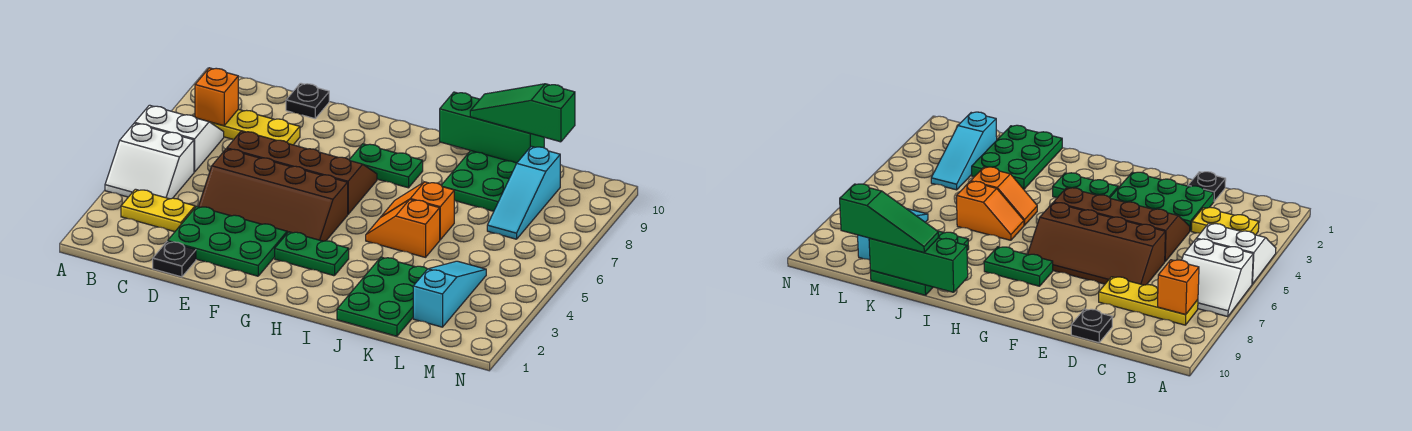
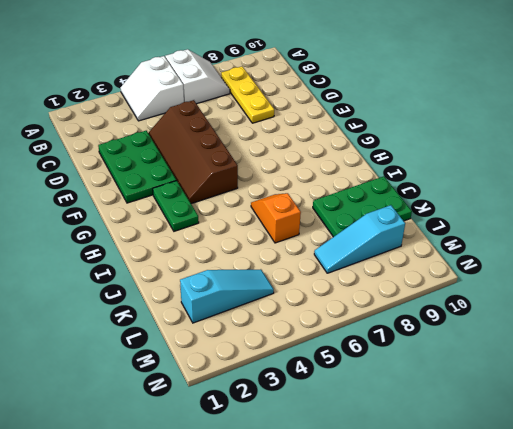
none -> yellow 1x2 plate [121,189,195,232]
none -> black 1x1 plate [153,241,196,277]
none -> brown 2x4 slope [227,131,377,214]

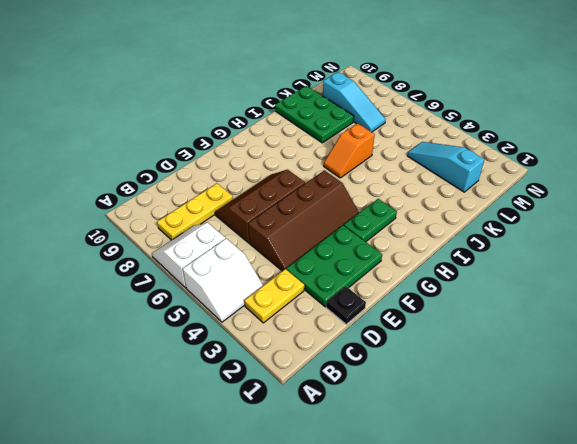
brown 2x3 slope [215,170,305,243] -> brown 2x4 slope [227,131,377,214]
none -> black 1x1 plate [286,83,329,119]
none -> green 1x2 plate [349,144,423,188]
none -> orange 1x2 slope [366,199,440,257]

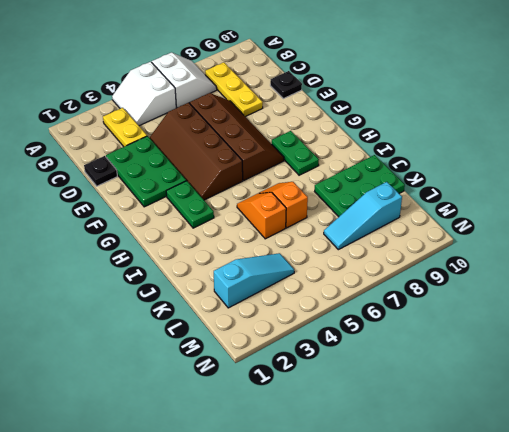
none -> green 2x3 plate [337,257,427,336]
none -> orange 1x1 brick [195,68,238,126]
none -> green 1x3 brick [440,92,544,163]

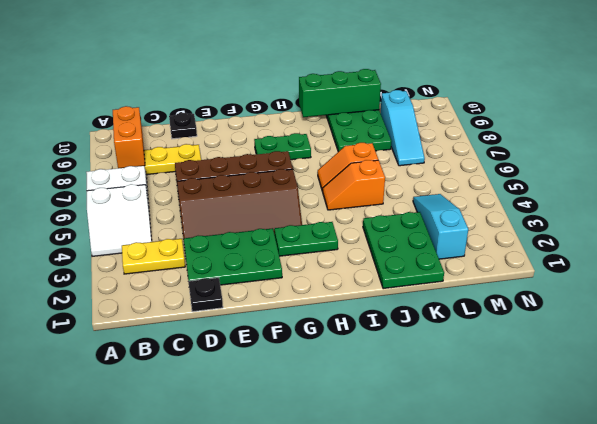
orange 1x2 brick [113,106,145,169] -> orange 1x1 brick [195,68,238,126]
none -> green 1x3 slope [470,84,575,142]

